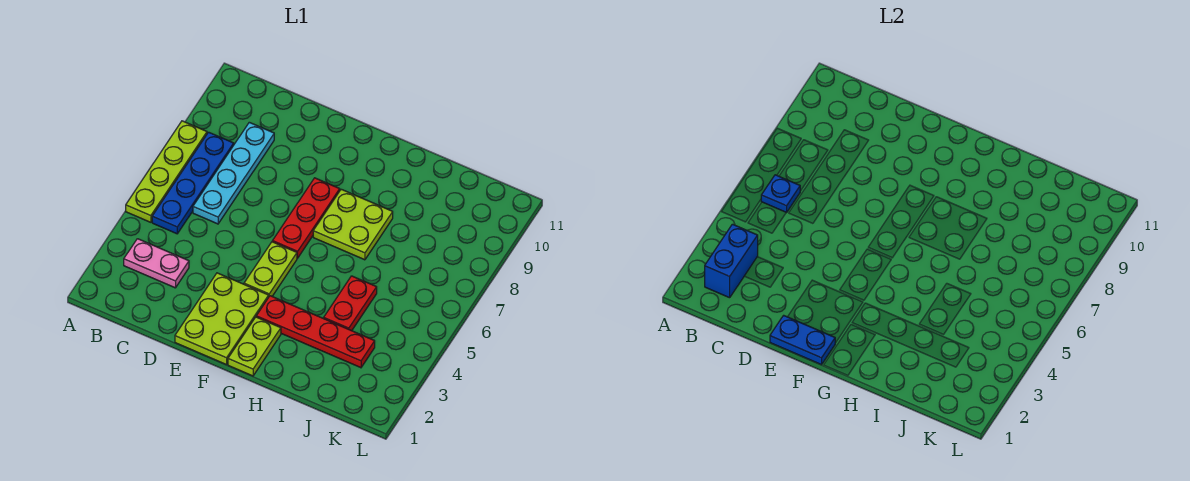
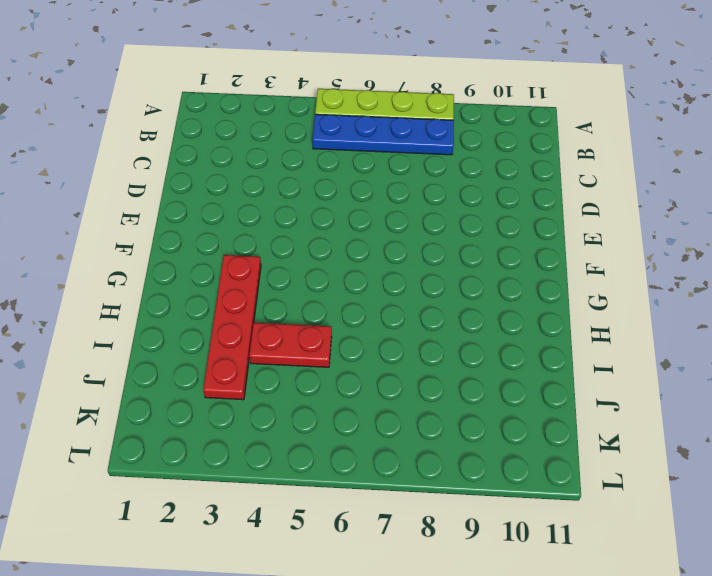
none -> pink 1x2 plate [124,239,189,288]
none -> cyan 1x4 plate [193,122,274,224]
none -> lime 2x3 plate [175,273,269,365]

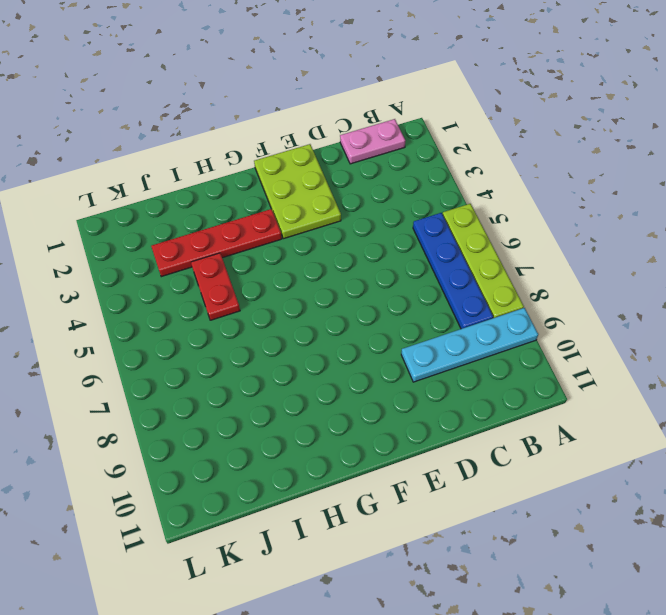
cyan 1x4 plate [401,308,538,382] -> cyan 1x4 plate turned to [193,122,274,224]
pink 1x2 plate [340,119,405,164] -> pink 1x2 plate moved to [124,239,189,288]
none -> lime 1x2 plate [244,242,297,296]
none -> red 1x3 plate [272,178,340,258]
none -> lime 1x2 plate [228,317,281,376]

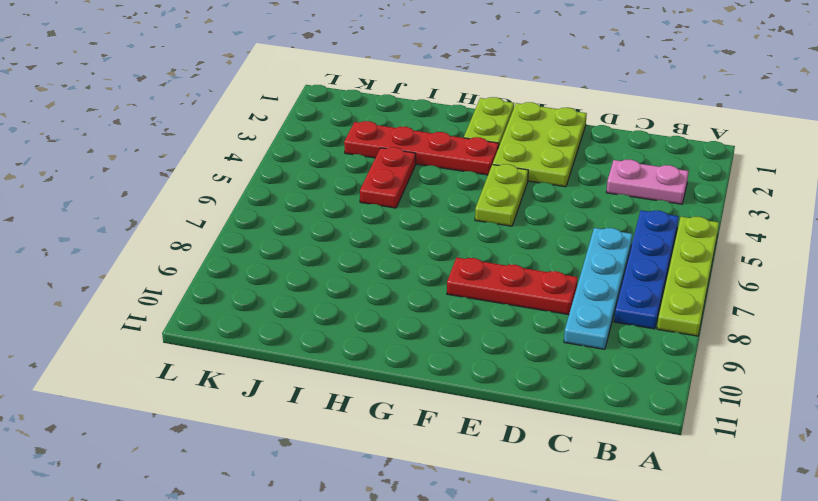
red 1x3 plate [447,258,578,315] -> red 1x3 plate turned to [272,178,340,258]
none -> lime 2x2 plate [313,189,393,260]
none -> blue 1x2 brick [705,224,758,298]
none -> blue 1x1 plate [761,175,800,213]

